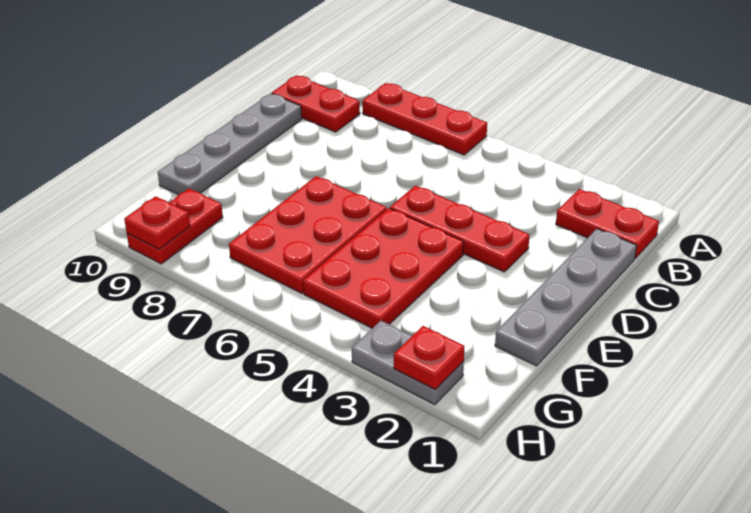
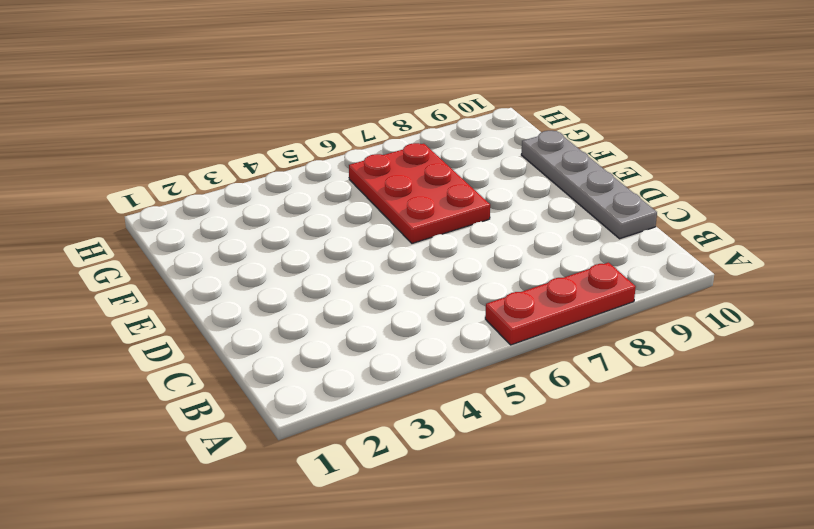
none -> red 1x2 plate [556,189,659,258]
none -> red 1x2 plate [272,75,360,132]
none -> grey 1x4 plate [495,229,637,366]

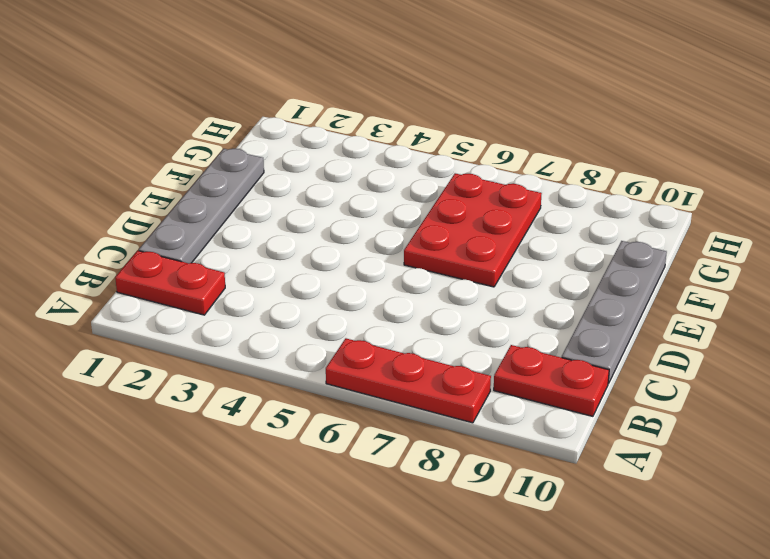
none -> red 1x3 plate [390,186,530,272]
none -> red 2x3 plate [303,208,464,328]
none -> red 1x2 plate [127,189,223,264]

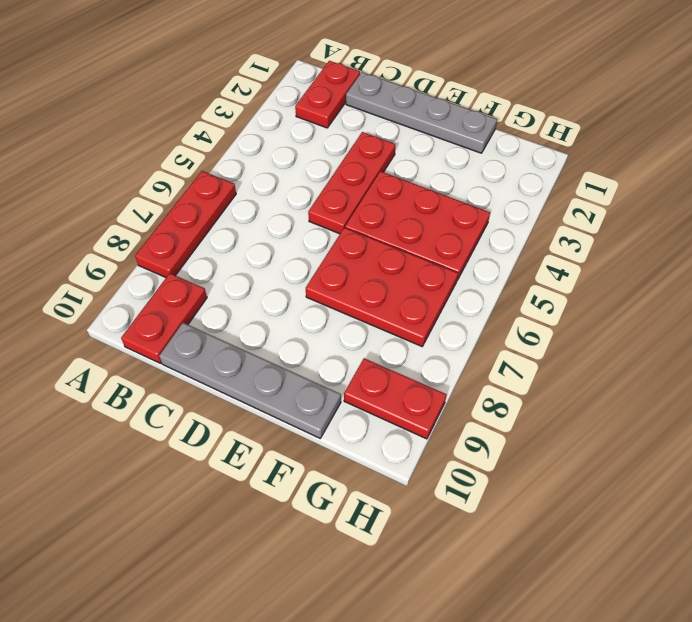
none -> grey 1x2 plate [352,321,464,405]
none -> red 1x1 plate [394,326,464,390]
none -> red 1x1 plate [124,196,190,249]

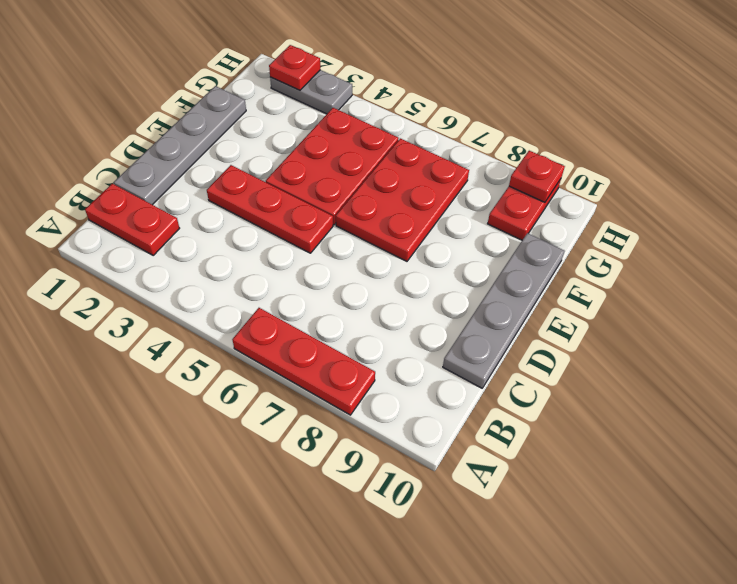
none -> red 1x2 plate [272,75,360,132]

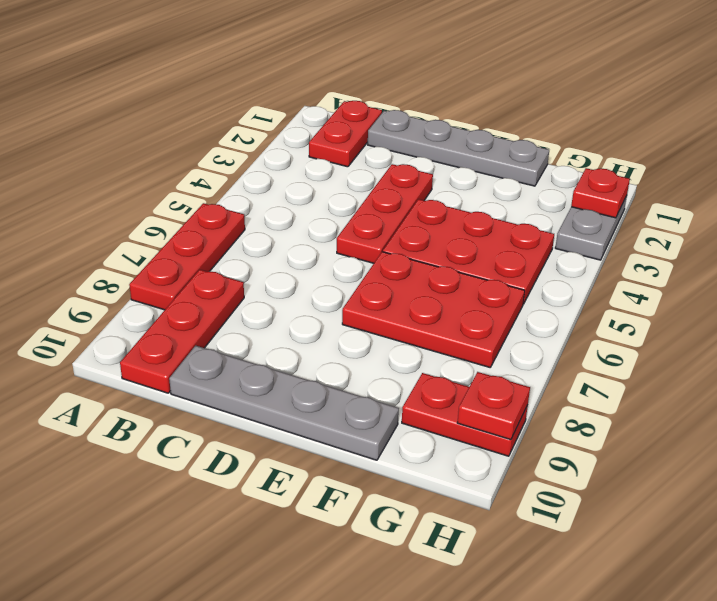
red 1x3 plate [120,270,244,393] -> red 1x2 plate [272,75,360,132]

